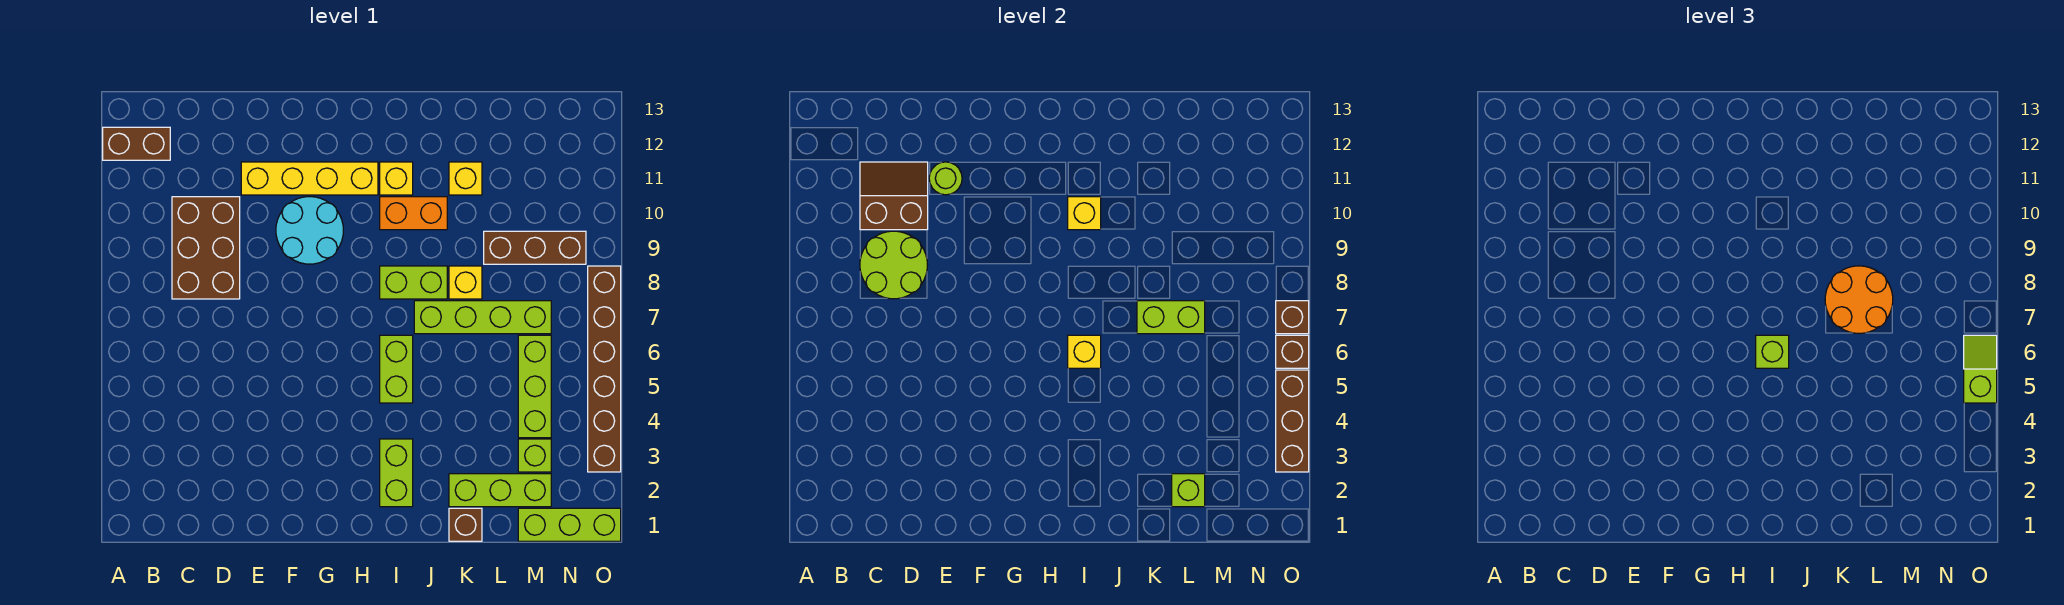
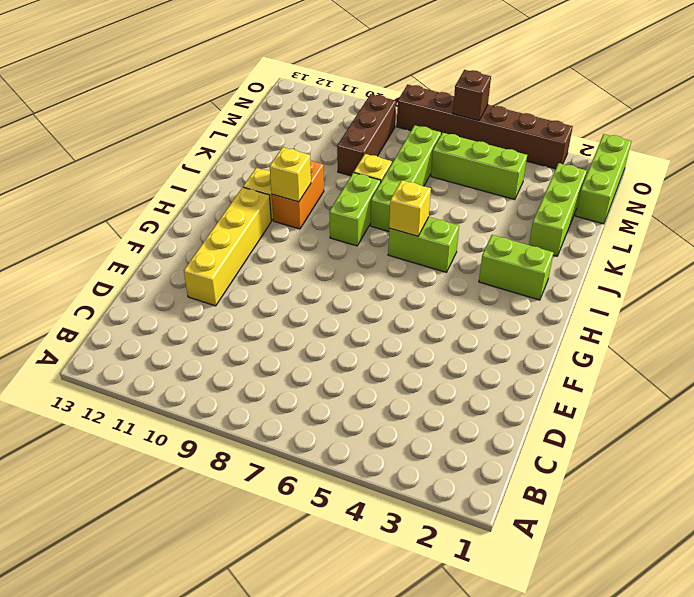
none -> brown 1x2 brick [103,127,170,160]
none -> brown 2x3 brick [172,197,240,299]
none -> cyan 2x2 round brick [276,197,343,264]
none -> brown 1x1 brick [449,508,482,541]

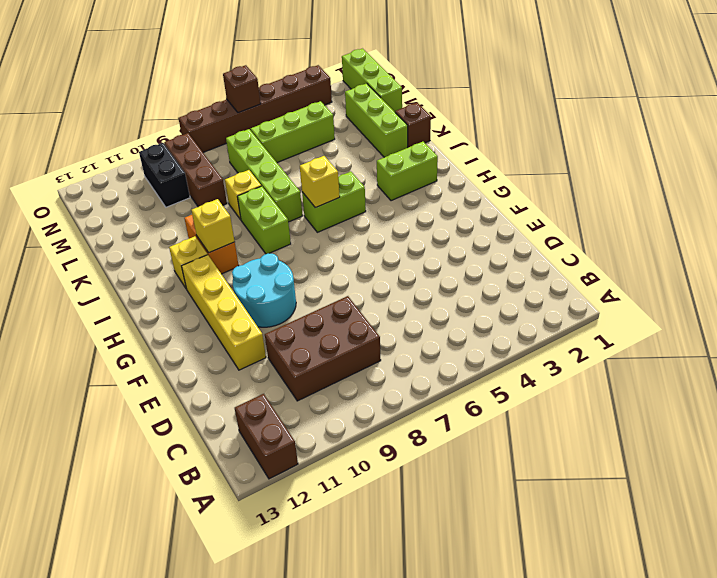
black 1x2 brick [139,143,190,207] -> none
none -> yellow 1x1 brick [449,162,482,195]
none -> lime 1x1 brick [518,439,551,472]
none -> lime 2x2 round brick [860,231,927,299]
none -> brown 2x2 slope [860,162,928,230]

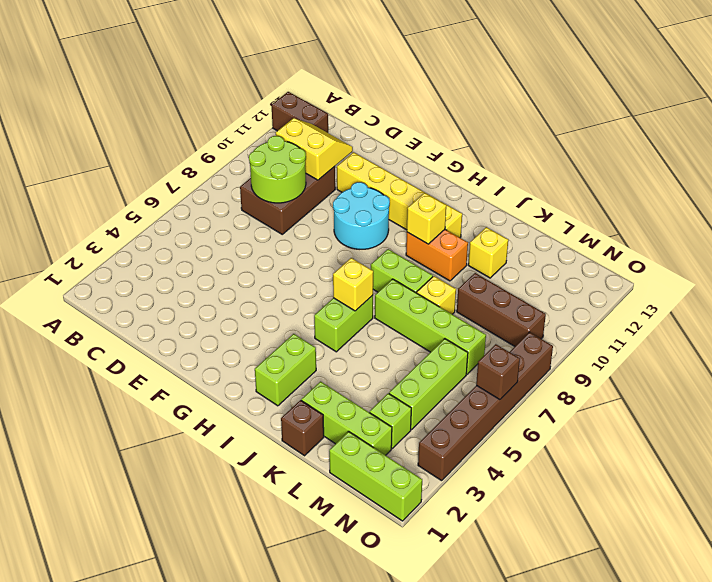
yellow 2x2 slope [276,118,353,180] -> brown 2x2 slope [860,162,928,230]
none -> lime 1x1 round brick [929,162,962,195]
none -> lime 1x2 brick [1137,301,1205,334]
none -> lime 1x1 brick [1172,474,1205,507]
none -> brown 1x3 brick [1276,370,1309,472]

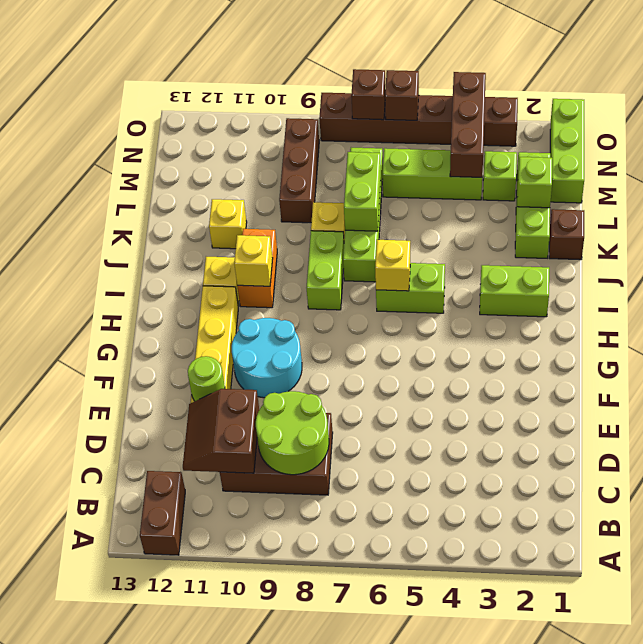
brown 1x3 brick [450,72,486,177] -> brown 1x3 brick turned to [1276,370,1309,472]
none -> lime 1x1 brick [1756,335,1789,368]
none -> orange 2x2 round brick [1825,266,1893,333]
none -> lime 1x2 slope [1964,335,1997,403]

